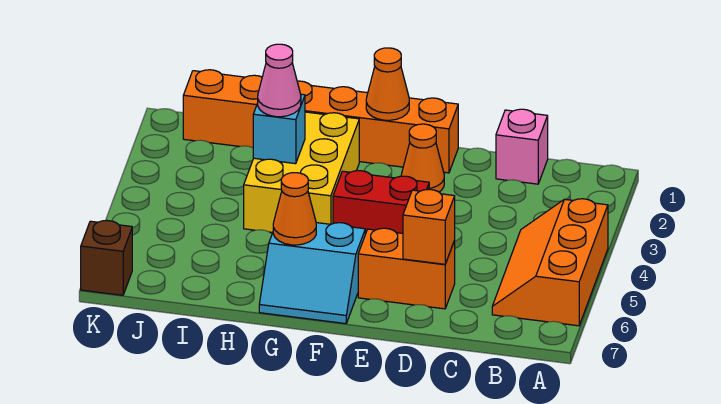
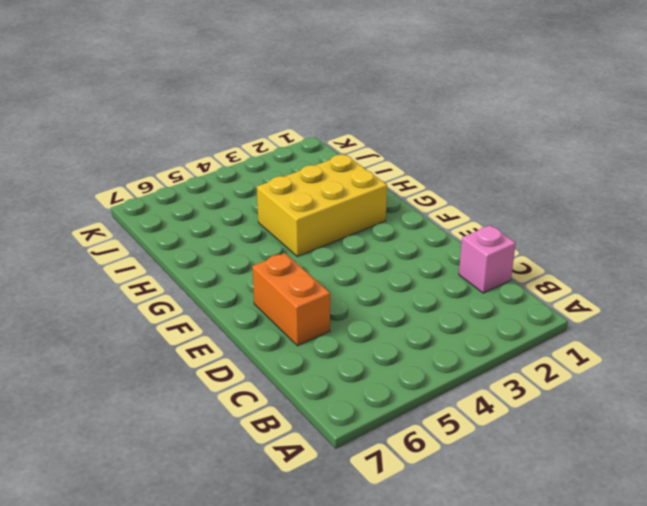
none -> orange 2x3 slope [492,199,608,326]
none -> orange 1x6 brick [183,70,458,173]
none -> orange 1x1 cone [401,124,444,192]

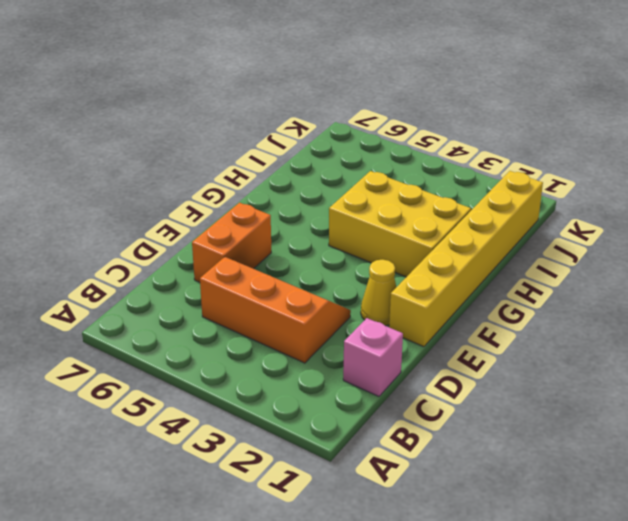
orange 2x3 slope [200,257,351,363] -> orange 2x3 slope moved to [492,199,608,326]
yellow 1x6 brick [389,171,543,347] -> orange 1x6 brick [183,70,458,173]
yellow 1x1 cone [361,260,396,326] -> orange 1x1 cone [401,124,444,192]
none -> red 1x2 brick [333,171,429,234]
none -> cyan 2x2 slope [259,223,365,324]
none -> brown 1x1 brick [81,221,132,295]

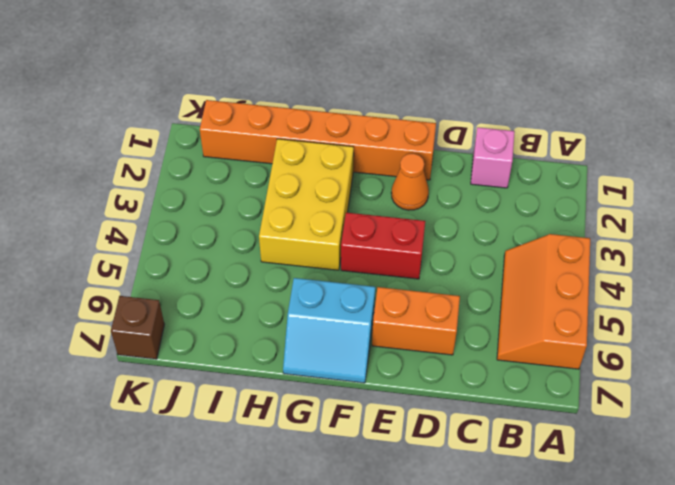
none -> orange 1x1 brick [403,189,455,264]
none -> orange 1x1 cone [366,48,409,120]
none -> orange 1x1 cone [273,173,316,245]

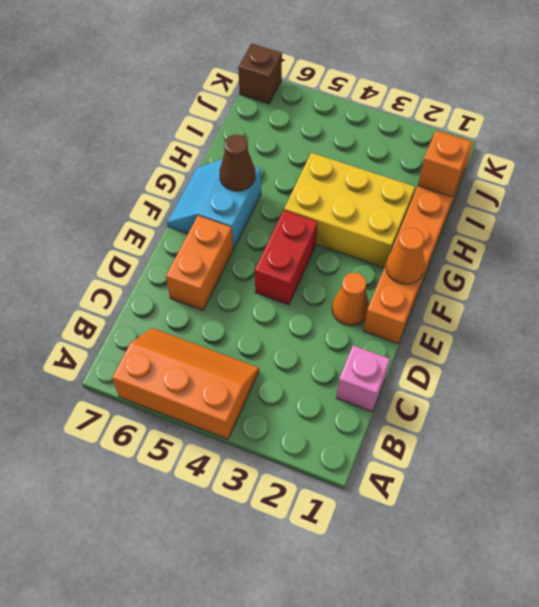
brown 1x1 cone [219,134,255,191] -> orange 1x1 cone [273,173,316,245]
orange 1x1 brick [418,131,471,197] -> orange 1x1 brick moved to [403,189,455,264]
none -> cyan 1x1 brick [253,94,305,164]
none -> pink 1x1 cone [258,44,301,117]

